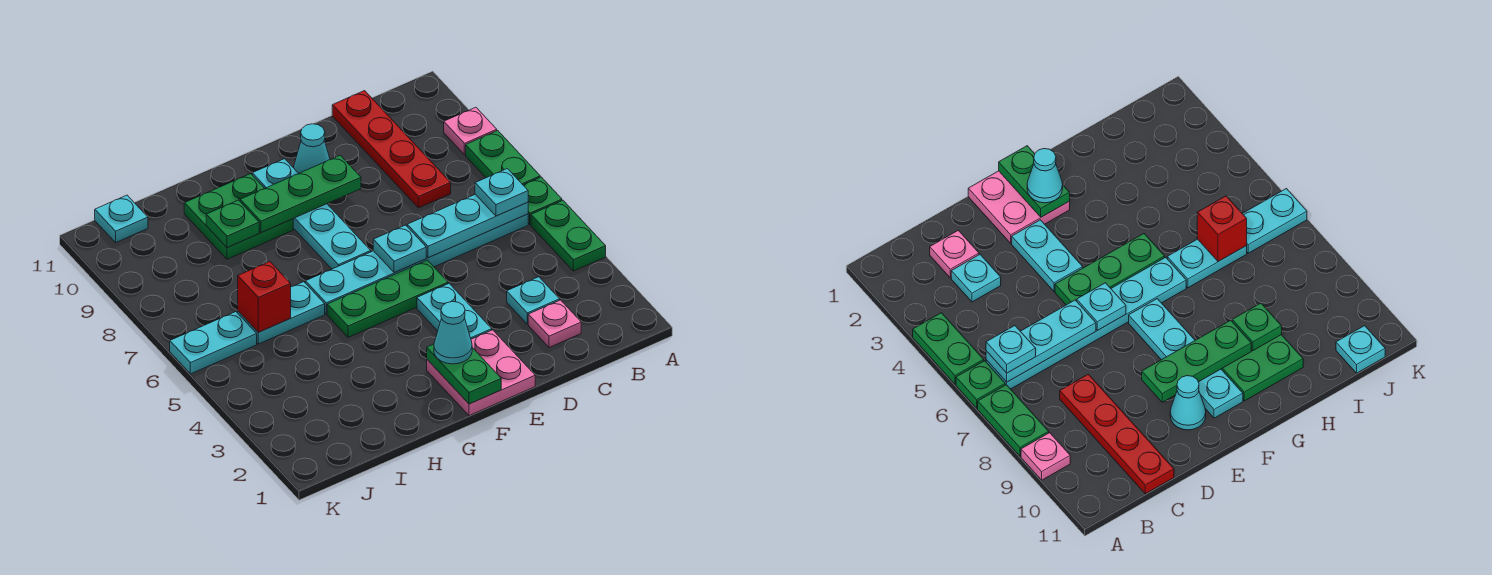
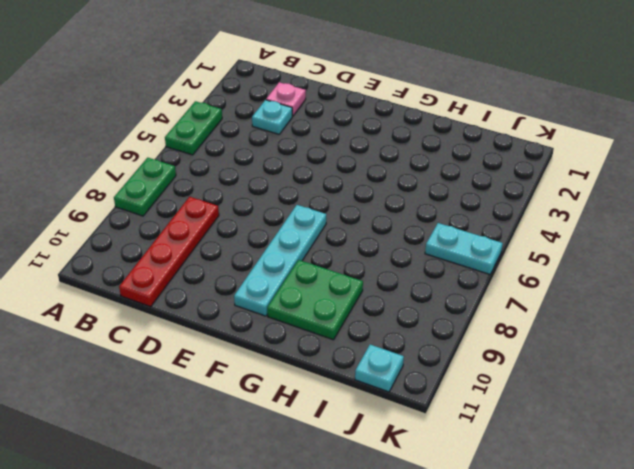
none -> green 1x1 plate [523,177,562,224]
none -> pink 1x1 plate [444,107,497,155]
none -> cyan 1x6 plate [305,214,528,314]

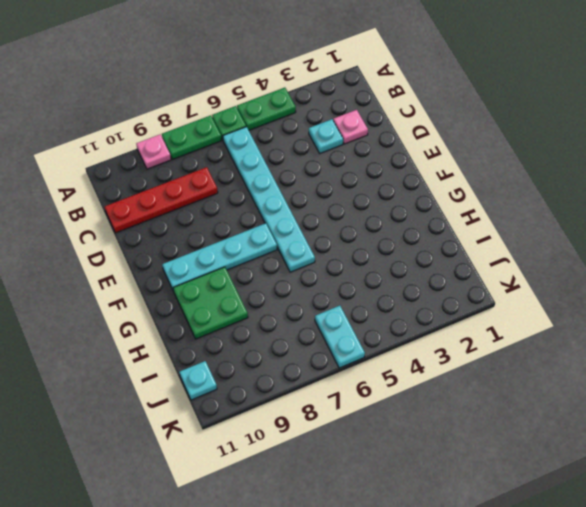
none -> pink 2x2 plate [427,330,535,416]
none -> cyan 1x2 plate [417,284,492,339]
none -> green 1x3 plate [327,260,448,337]

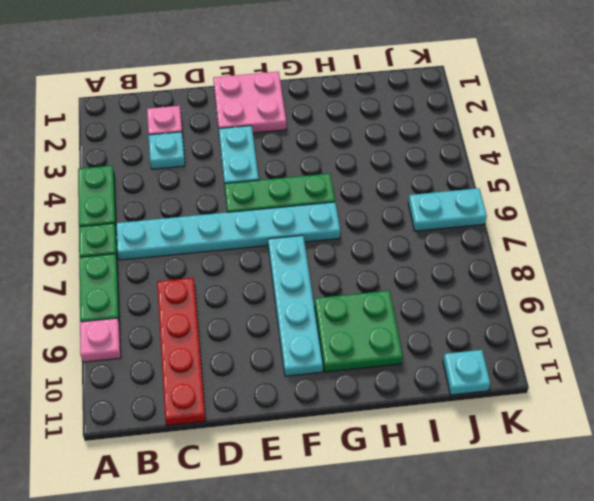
none -> cyan 1x1 cone [294,124,330,173]
none -> cyan 1x2 plate [238,282,325,344]
none -> cyan 1x3 plate [407,194,528,258]

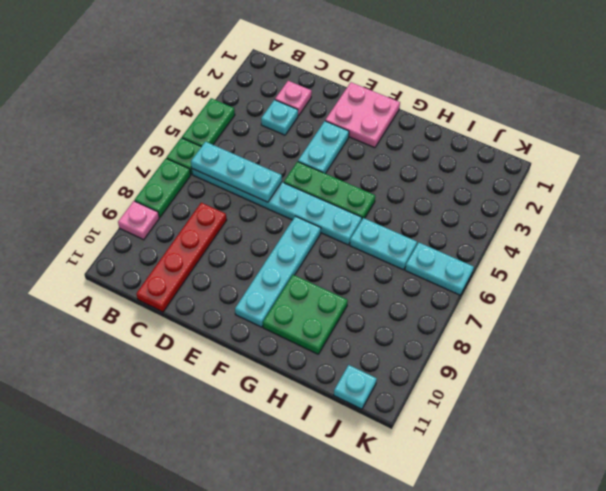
none -> cyan 1x1 cone [294,124,330,173]
none -> cyan 1x1 plate [373,225,426,273]
none -> green 1x3 plate [240,155,361,233]

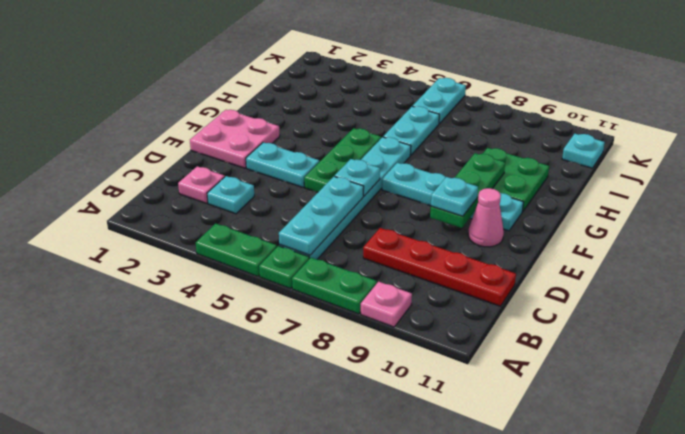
cyan 1x1 plate [431,177,478,216] -> cyan 1x1 plate moved to [475,169,528,216]
pink 1x1 cone [468,188,504,247] -> cyan 1x1 cone [294,124,330,173]
none -> green 1x2 plate [427,344,501,404]
none -> green 1x1 plate [206,200,259,248]
none -> red 1x1 brick [238,261,291,332]

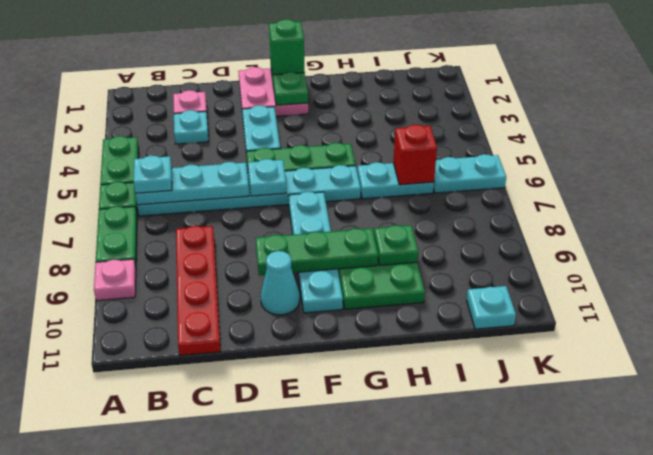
green 1x1 brick [269,19,305,75] -> none
none -> cyan 1x1 cone [434,302,472,364]

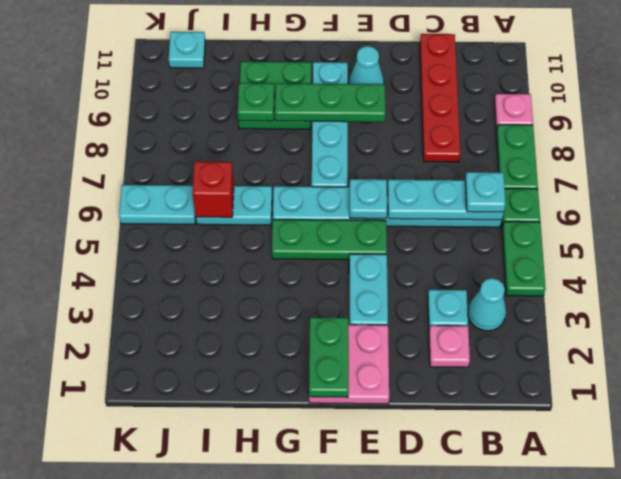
cyan 1x1 cone [468,278,506,331] -> cyan 1x1 cone moved to [434,302,472,364]

